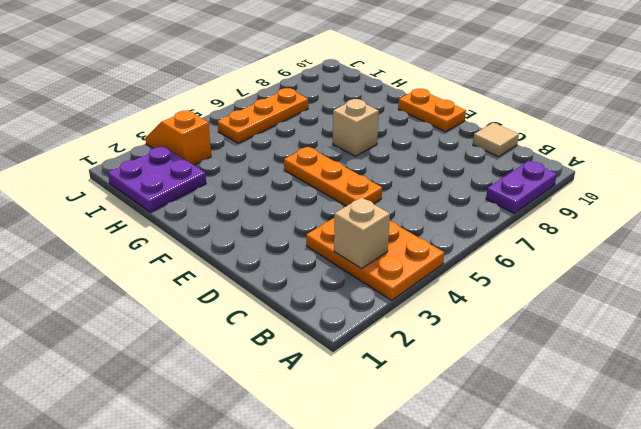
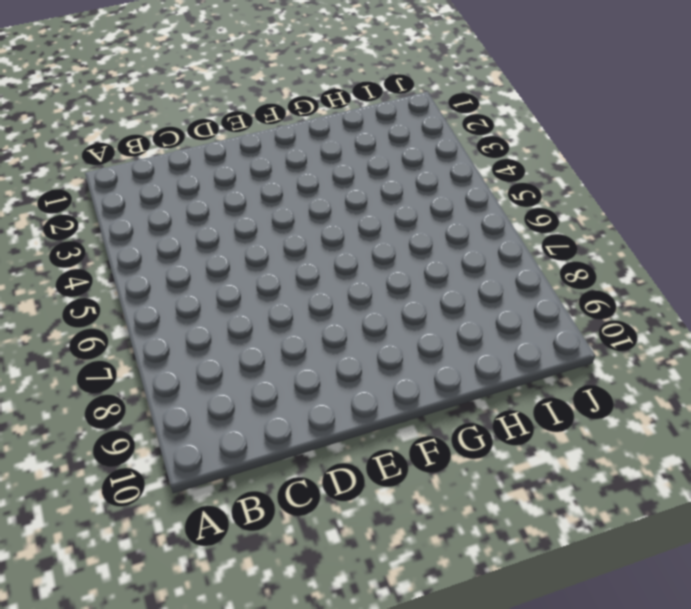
none -> orange 2x3 plate [306,218,444,300]
none -> purple 1x2 plate [486,161,557,213]

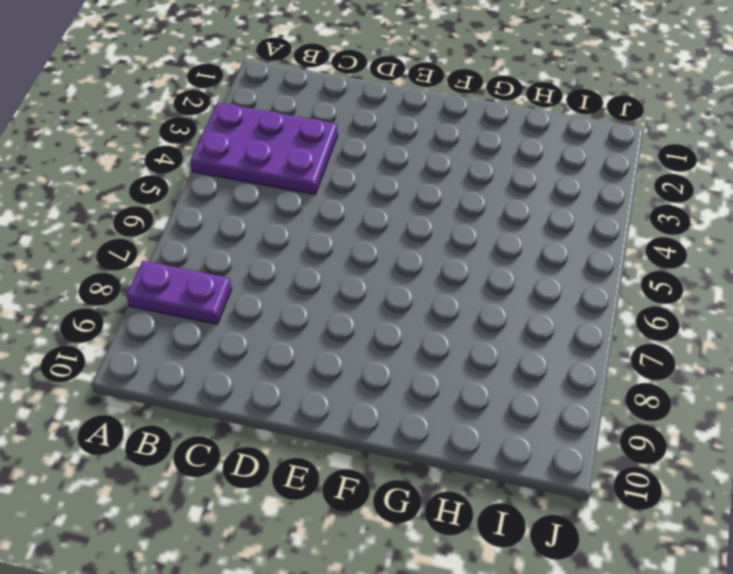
purple 2x3 plate [190,103,338,195] -> orange 2x3 plate [306,218,444,300]
purple 1x2 plate [126,261,232,324] -> purple 1x2 plate turned to [486,161,557,213]
none -> tan 1x1 tile [473,123,519,157]
none -> orange 1x3 plate [284,147,382,206]

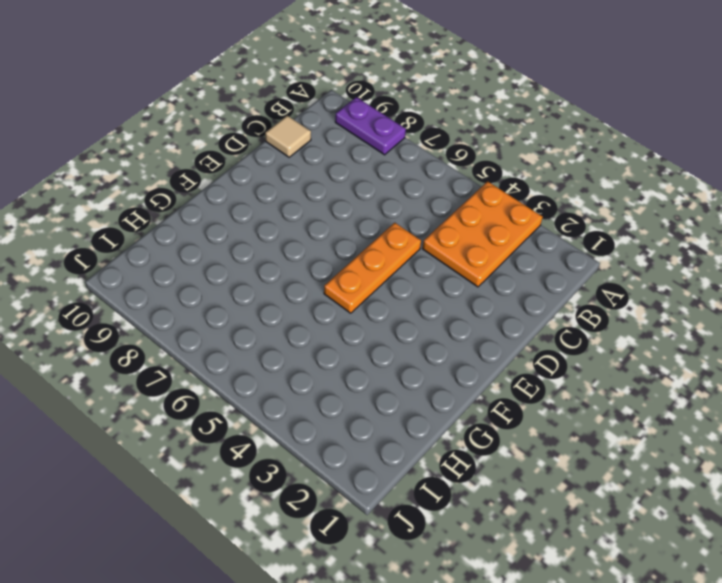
none -> orange 1x2 plate [398,89,466,132]
none -> tan 1x1 brick [333,99,379,156]

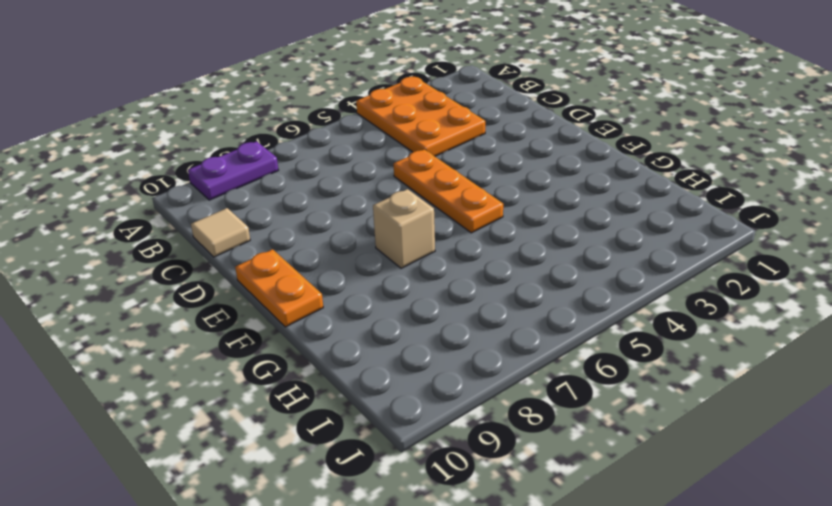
none -> purple 2x2 plate [108,146,206,212]
none -> orange 1x2 slope [145,110,211,165]

